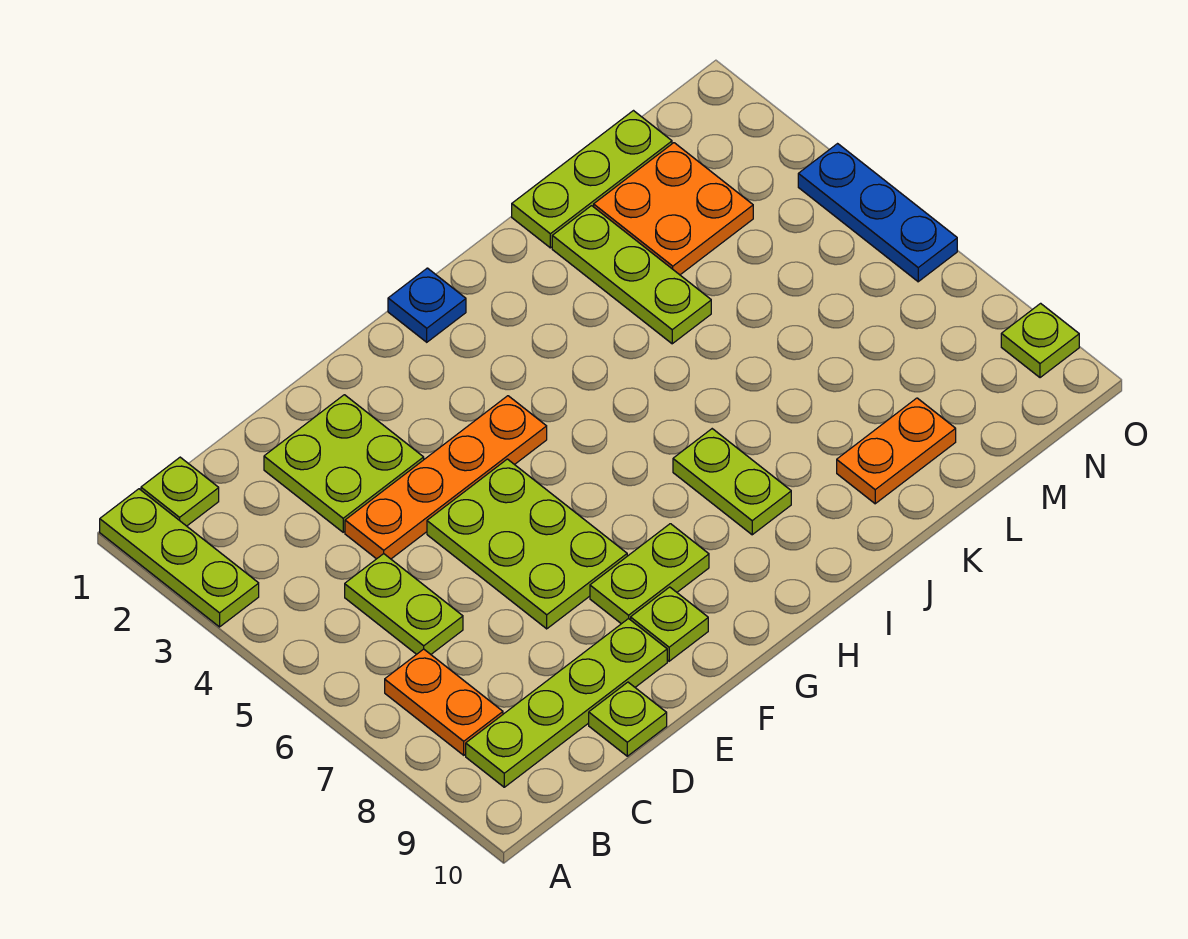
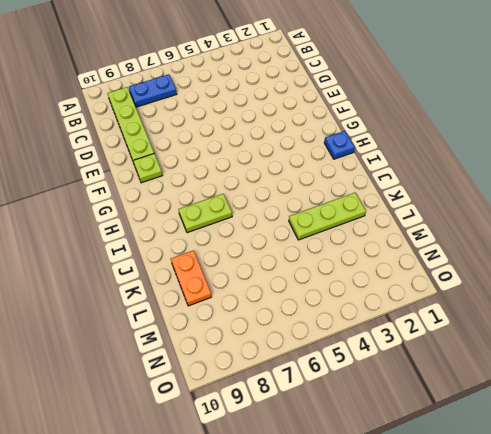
blue 1x2 plate [129,74,177,107] -> orange 1x2 plate [385,649,503,755]
none -> lime 1x3 plate [100,489,259,627]
none -> lime 1x1 plate [141,457,219,526]
none -> lime 1x2 plate [345,554,463,654]

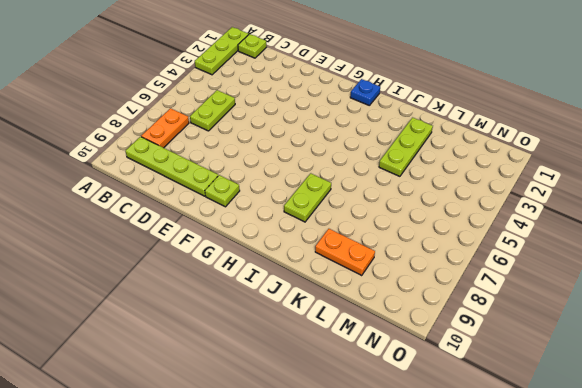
none -> lime 2x2 plate [264,395,424,532]
none -> orange 1x4 plate [345,396,547,559]
none -> lime 1x1 plate [589,682,667,756]

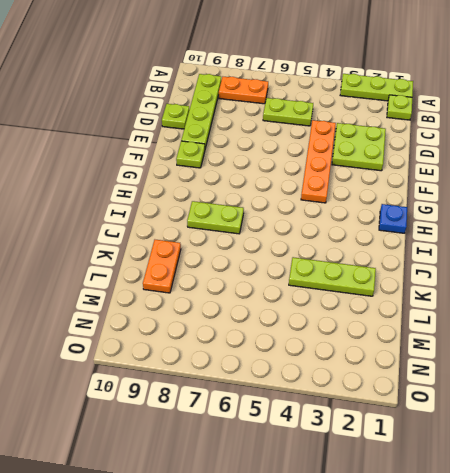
none -> lime 2x3 plate [427,459,627,629]
none -> lime 1x2 plate [590,524,709,624]
none -> lime 1x3 plate [512,111,672,248]

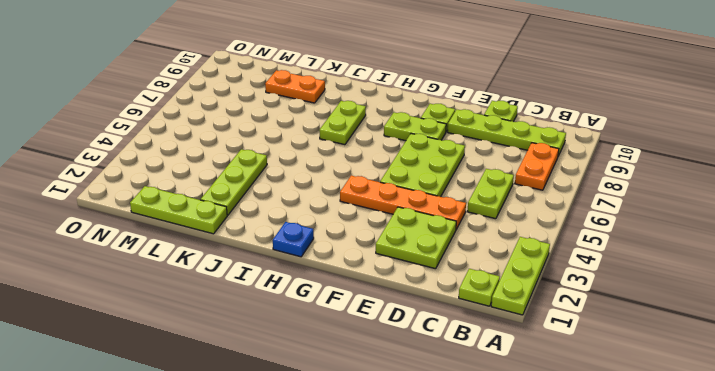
none -> orange 2x2 plate [594,143,753,275]
none -> blue 1x3 plate [798,144,957,282]
none -> lime 1x1 plate [1001,303,1079,378]

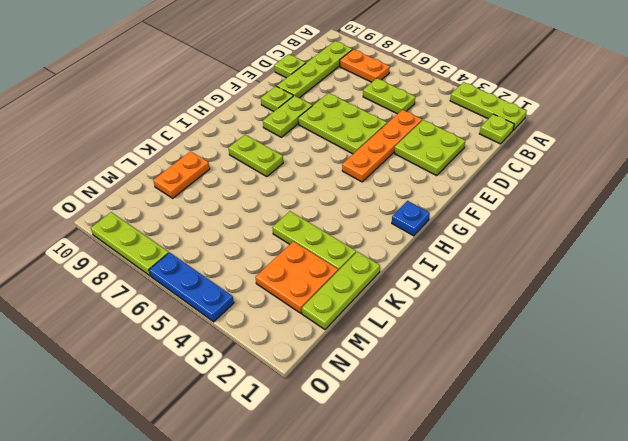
lime 1x3 plate [91,212,169,276] -> lime 1x1 plate [1001,303,1079,378]

